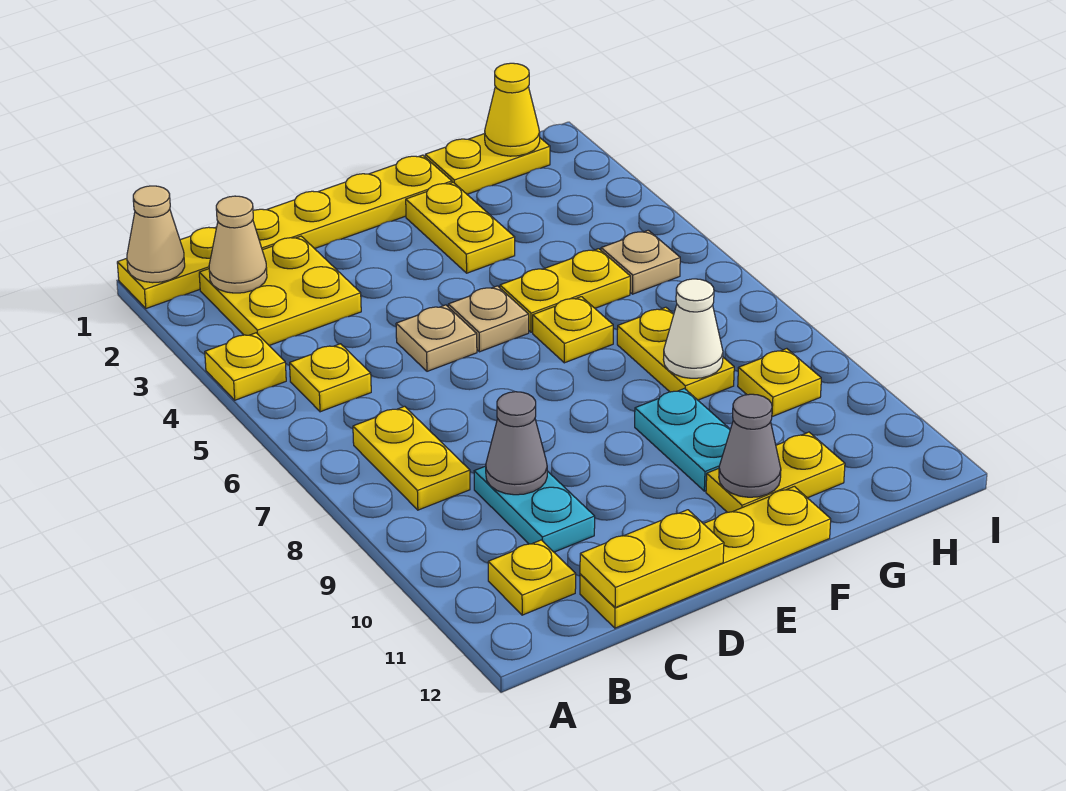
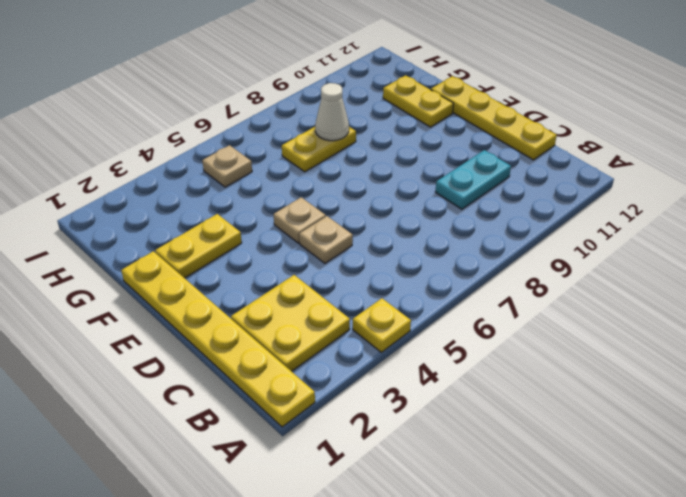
none -> yellow 1x1 plate [290,344,371,412]
none -> yellow 1x2 plate [353,406,470,510]
none -> yellow 1x1 plate [488,540,576,615]

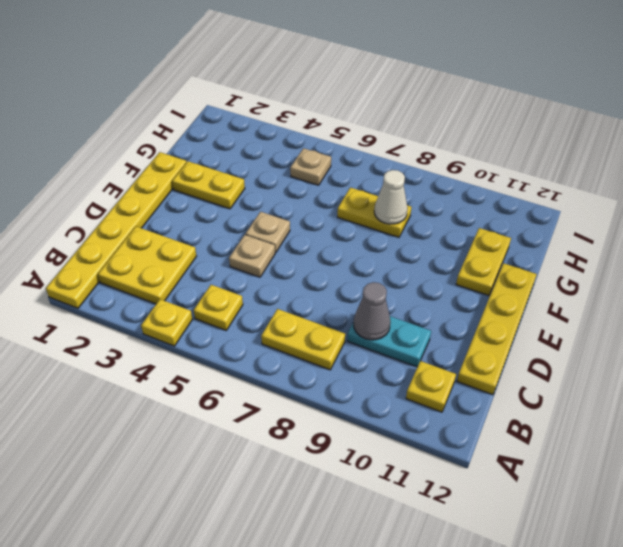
none -> yellow 1x2 plate [500,249,630,332]
none -> yellow 1x1 plate [533,297,613,363]
none -> cyan 1x2 plate [635,389,730,491]

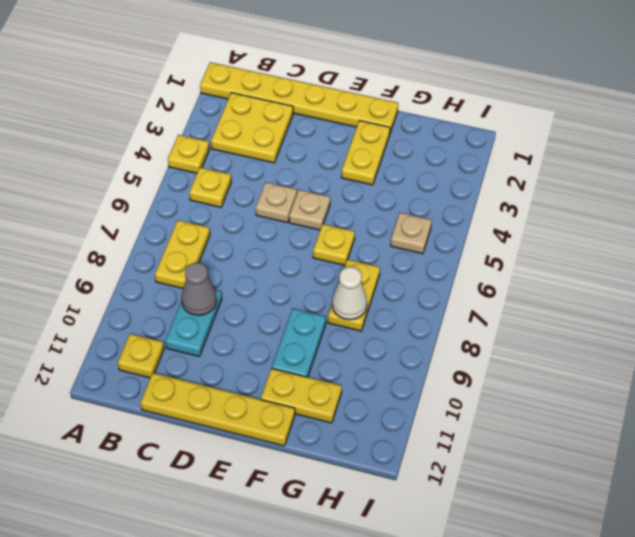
none -> yellow 1x2 plate [500,249,630,332]
none -> yellow 1x2 plate [425,134,550,194]
none -> yellow 1x1 plate [738,349,821,417]

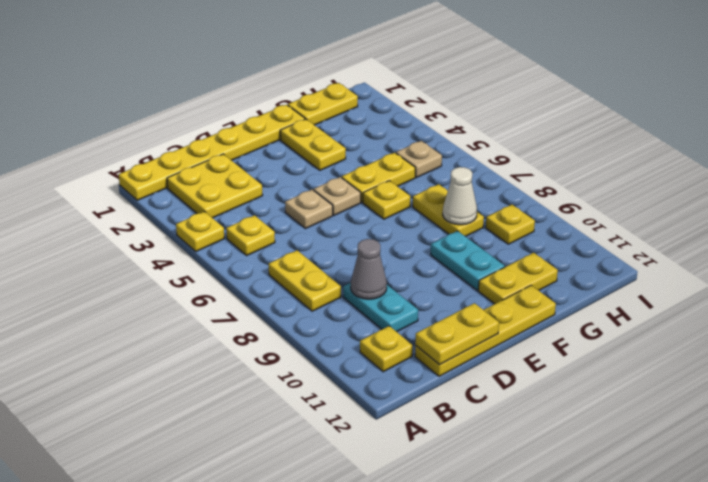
none -> tan 1x1 cone [127,186,185,283]
none -> tan 1x1 cone [209,196,267,293]
none -> grey 1x1 cone [719,394,781,497]

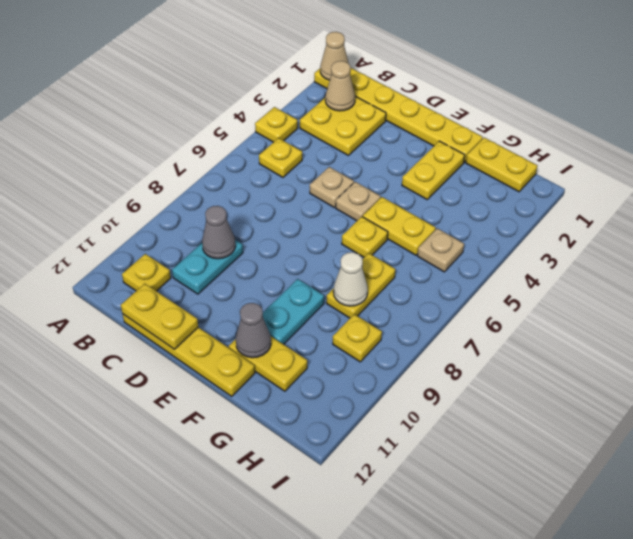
none -> yellow 1x2 plate [353,406,470,510]
none -> yellow 1x1 cone [485,63,540,156]

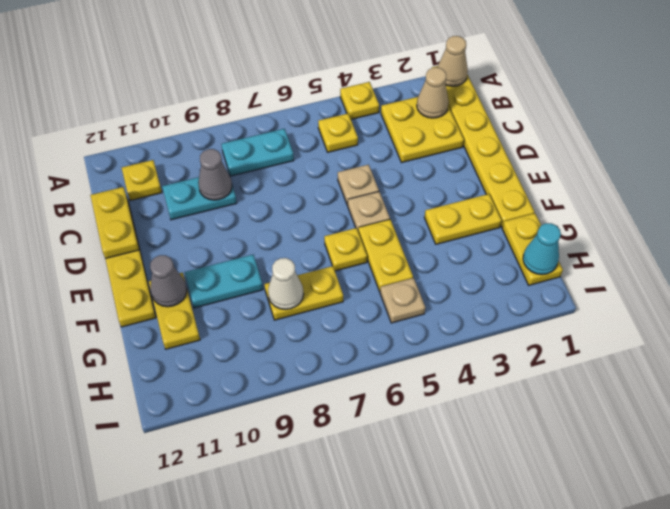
cyan 1x2 plate [222,129,294,176] -> yellow 1x2 plate [353,406,470,510]
cyan 1x1 cone [523,223,561,275] -> yellow 1x1 cone [485,63,540,156]
none -> yellow 1x1 plate [738,349,821,417]

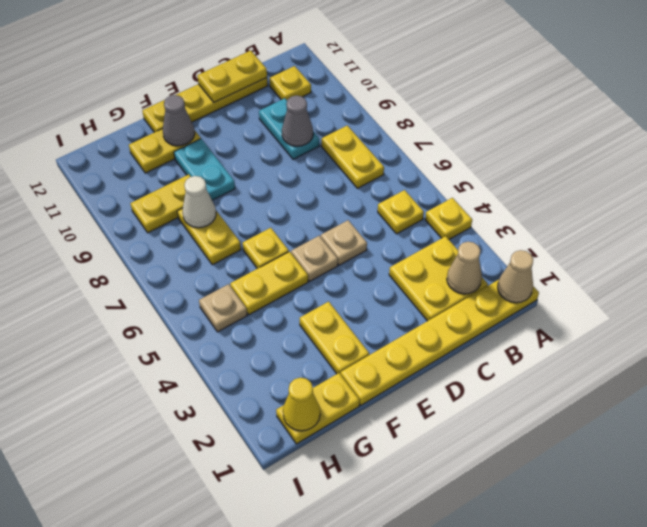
yellow 1x2 plate [131,174,191,233] -> yellow 1x1 plate [738,349,821,417]

